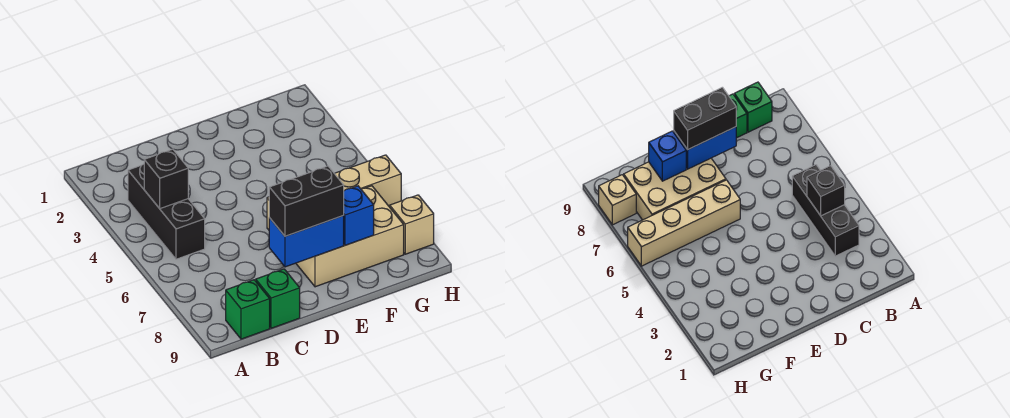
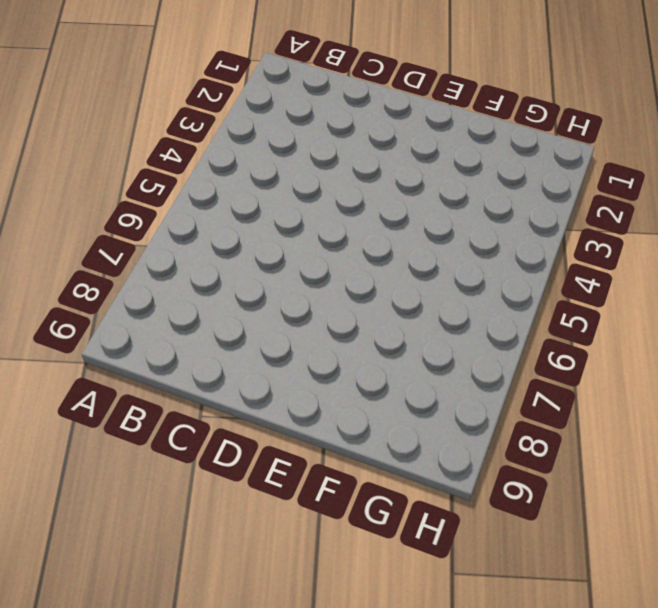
none -> black 1x3 brick [128,164,205,259]
none -> green 1x1 brick [226,280,270,339]

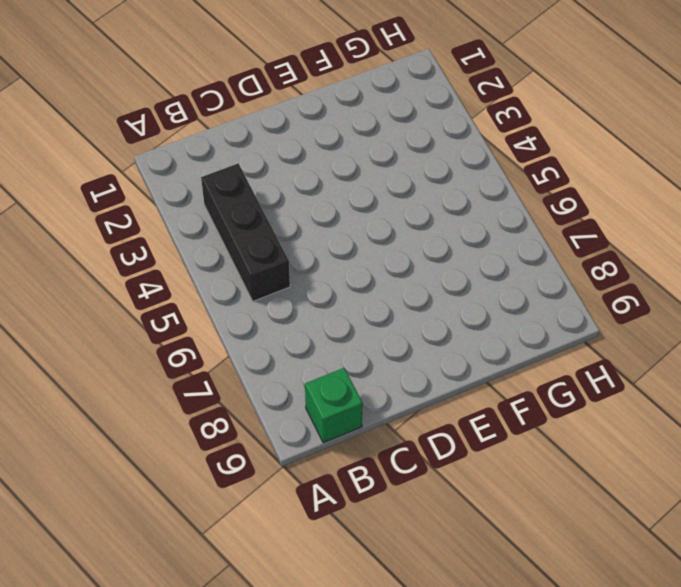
none -> green 1x1 brick [256,269,300,328]
none -> tan 1x4 brick [267,155,401,230]

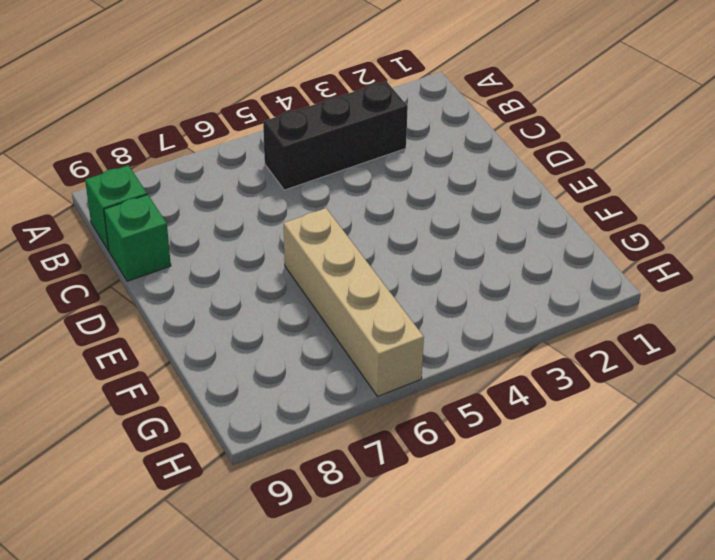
none -> tan 2x3 brick [296,186,404,287]
none -> tan 1x1 brick [390,195,434,254]

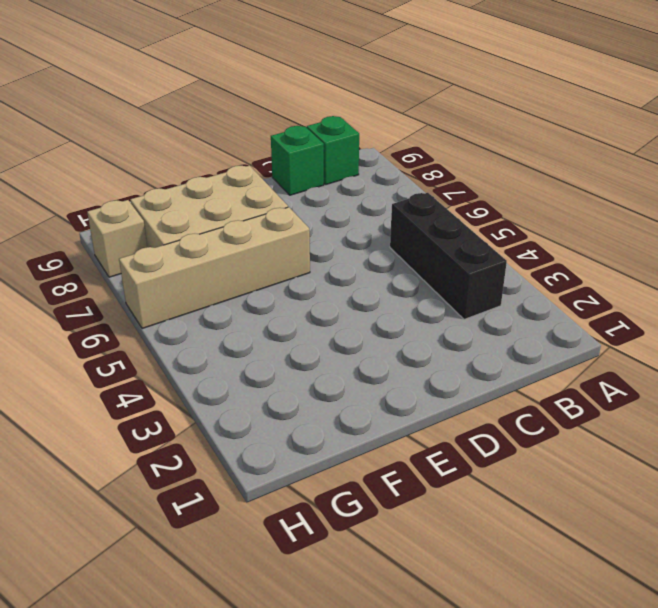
none -> black 1x1 brick [144,149,188,209]
none -> blue 1x2 brick [269,216,344,267]

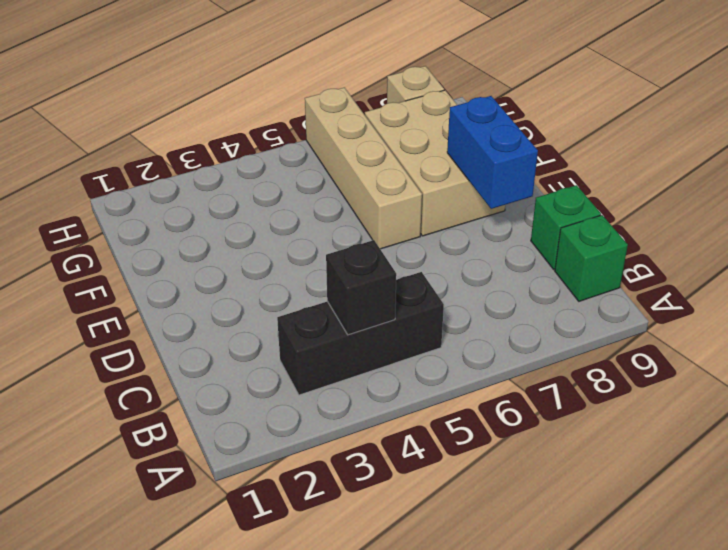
none -> blue 1x1 brick [343,186,374,245]
none -> black 1x2 brick [269,166,344,236]

